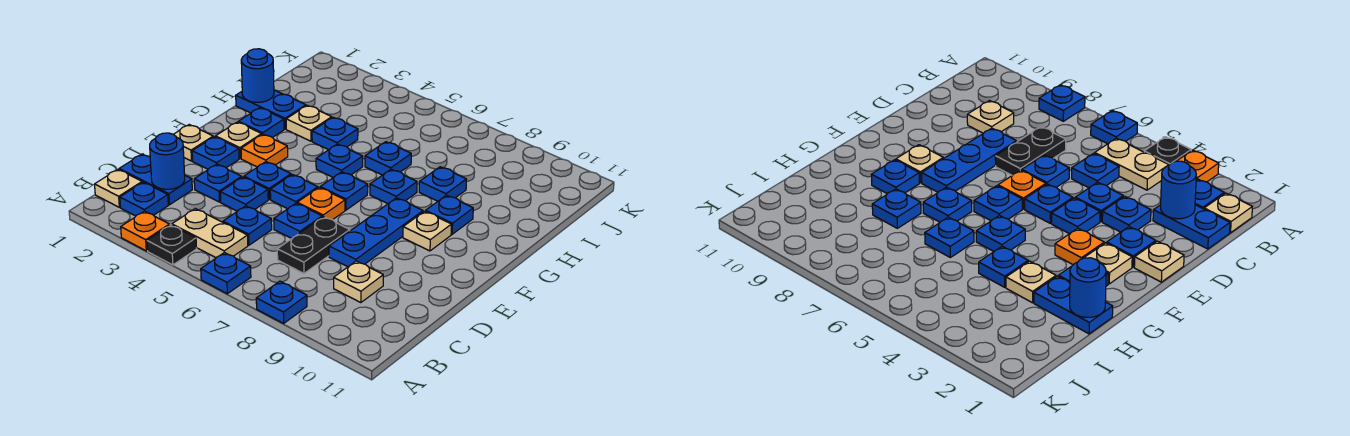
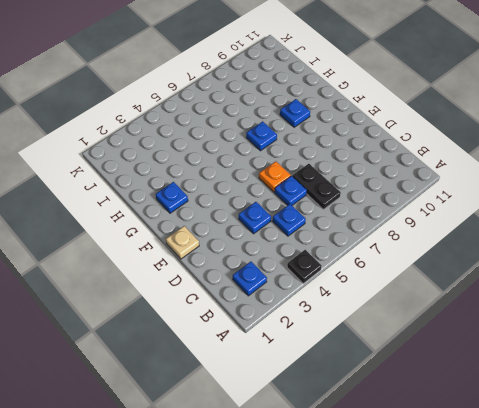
none -> orange 1x1 plate [121,211,169,251]
none -> blue 1x1 plate [201,252,251,294]
none -> blue 1x1 plate [256,281,307,323]
none -> tan 1x1 plate [95,169,142,207]

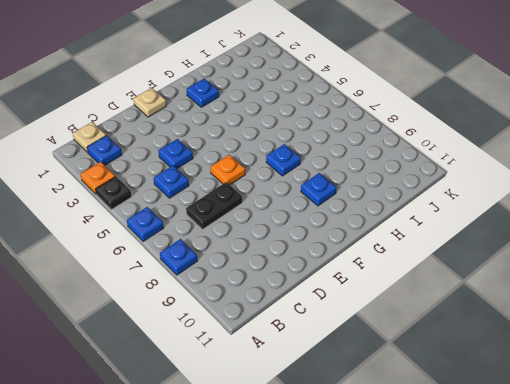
none -> tan 1x2 plate [172,209,248,258]
none -> blue 1x2 plate [119,154,192,205]
none -> tan 1x1 plate [334,261,383,303]
none -> blue 1x1 plate [194,164,242,202]

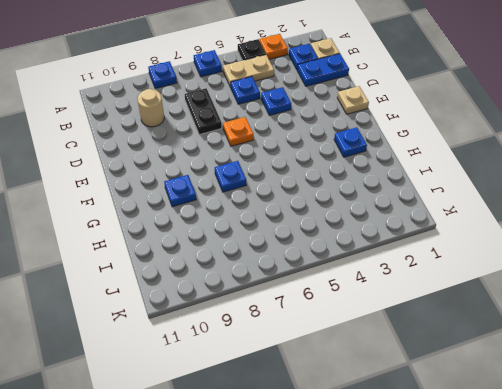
tan 1x1 round brick [137,89,164,127] -> tan 1x1 plate [334,261,383,303]
none -> blue 1x1 plate [194,164,242,202]
none -> blue 1x1 plate [274,203,322,239]
none -> blue 1x3 plate [329,198,423,267]
none -> blue 1x1 plate [192,137,239,169]

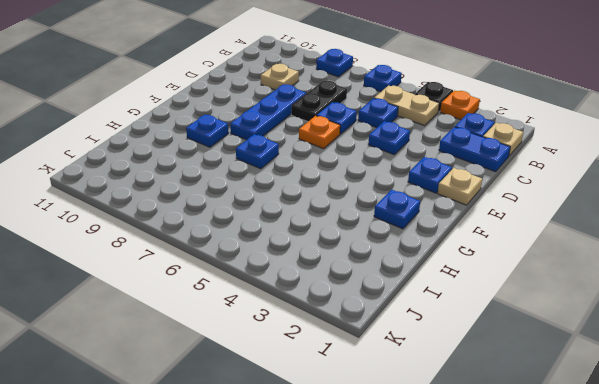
none -> blue 1x1 plate [194,164,242,202]
none -> blue 1x1 plate [244,162,291,199]
none -> blue 1x1 plate [270,174,318,209]
none -> tan 1x1 plate [216,122,262,158]

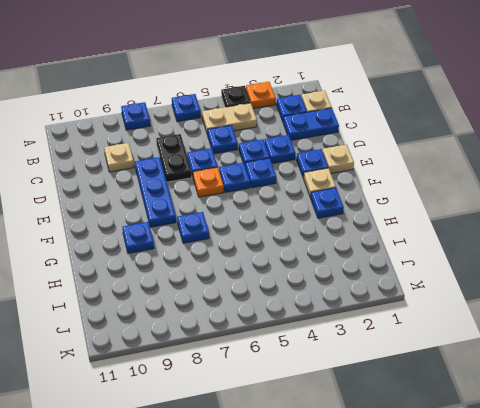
none -> orange 1x1 plate [241,134,288,167]
none -> blue 1x1 plate [320,172,368,210]
none -> tan 1x1 plate [403,211,452,251]
none -> blue 1x1 plate [316,144,363,177]

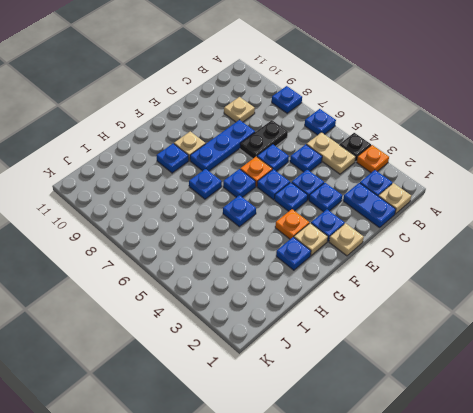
none -> blue 1x2 plate [236,90,306,129]
none -> tan 1x1 plate [286,105,332,141]
none -> blue 1x1 plate [312,117,358,150]
none -> blue 1x1 plate [365,142,411,175]

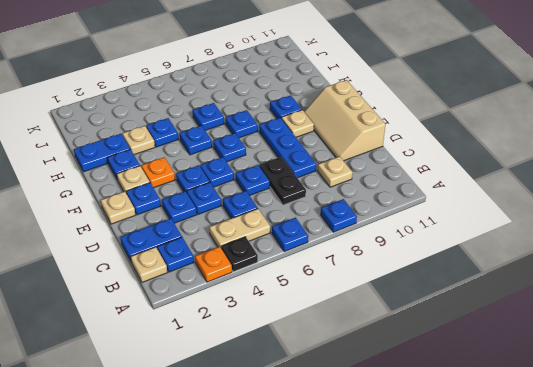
tan 2x3 slope [304,80,386,161] -> none
none -> orange 1x1 plate [297,187,345,220]
none -> blue 1x1 plate [419,167,467,201]
none -> blue 1x1 round brick [150,133,185,189]
none -> blue 1x1 round brick [241,49,274,102]

